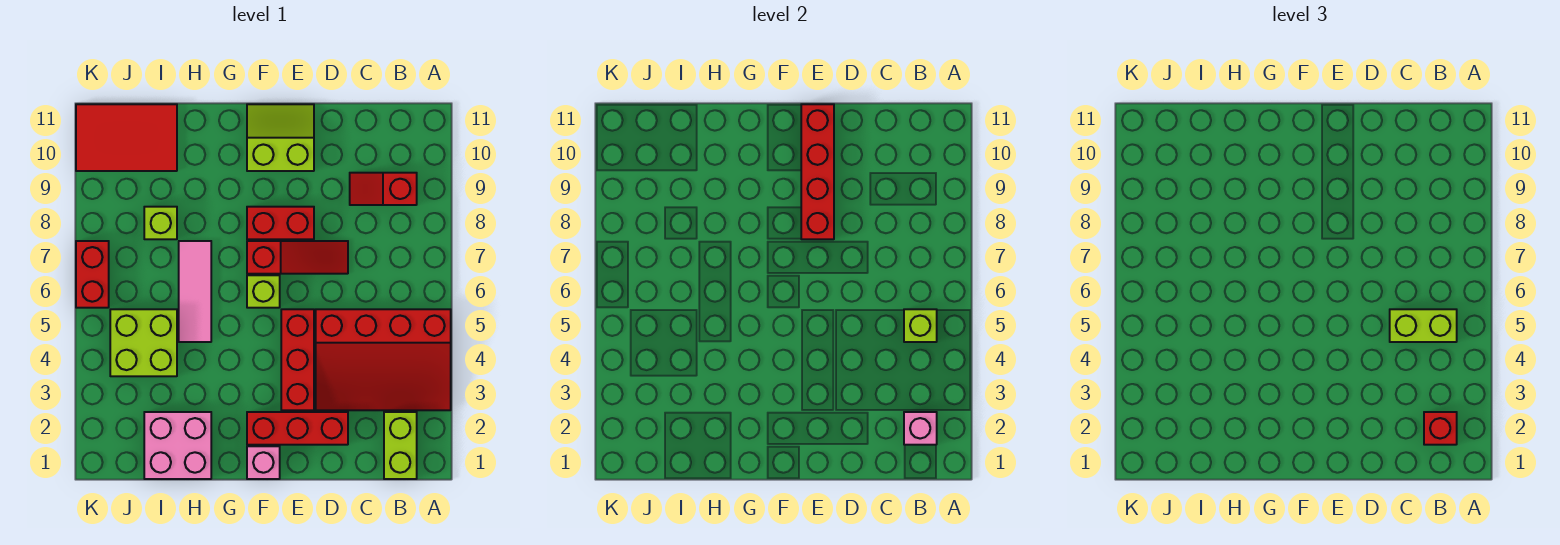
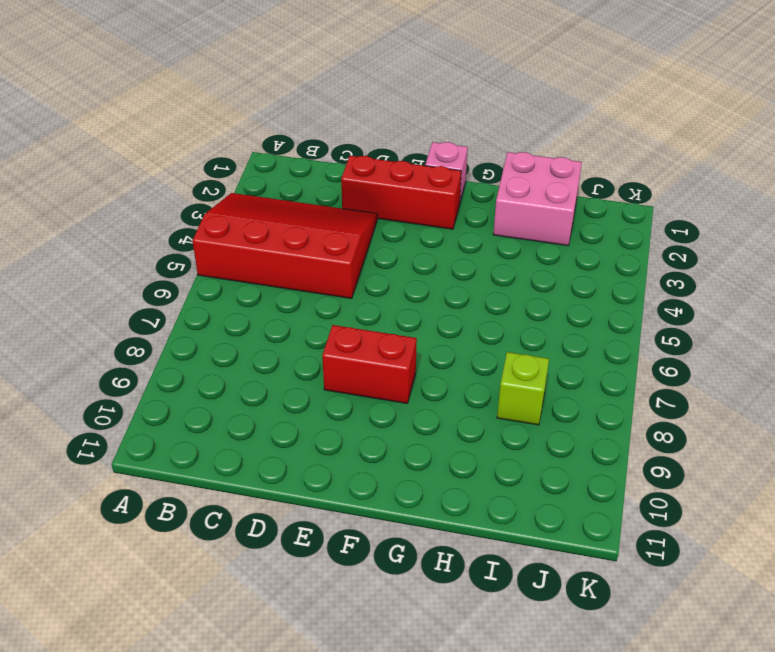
none -> lime 1x2 brick [384,412,417,479]
none -> red 1x2 slope [350,173,417,205]
none -> red 1x3 slope [247,241,348,274]

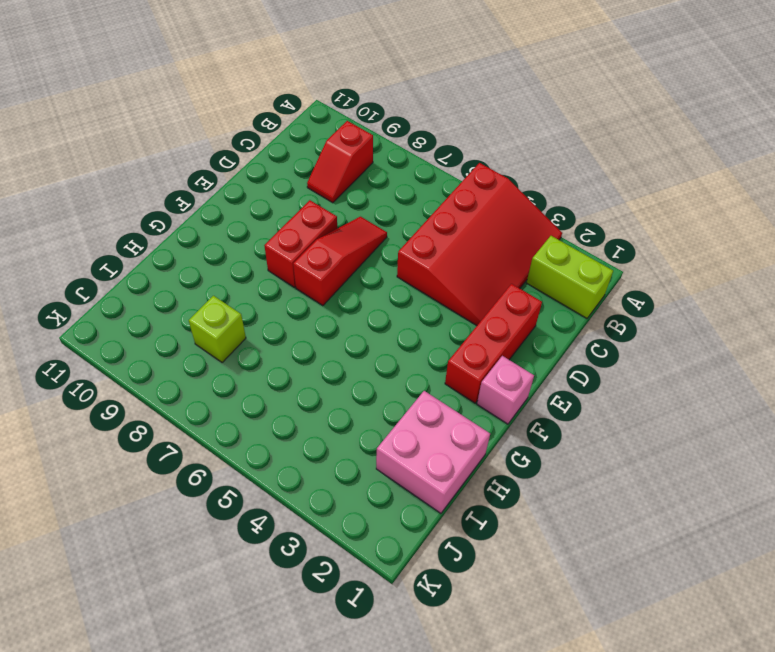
none -> red 1x3 brick [281,309,314,410]
none -> lime 2x2 slope [247,104,314,171]
none -> lime 1x1 brick [247,275,280,308]

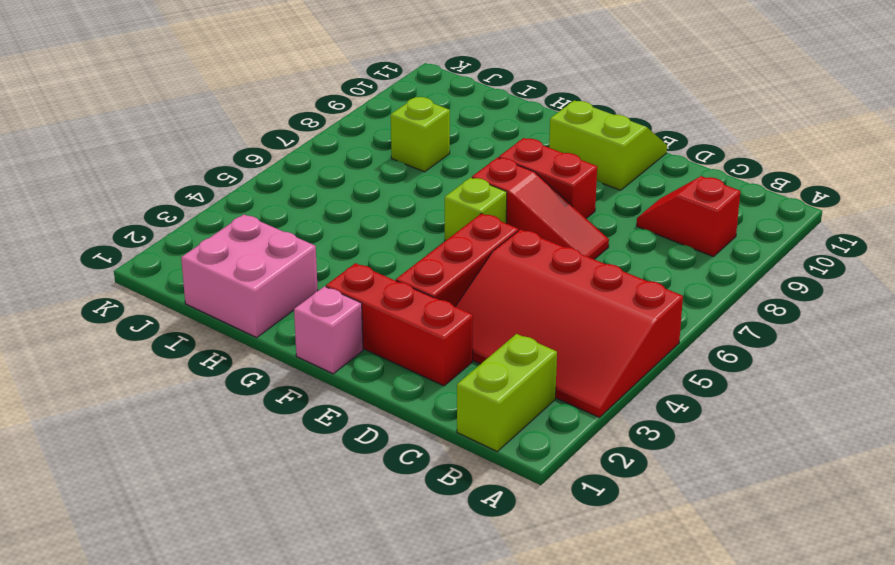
none -> pink 1x3 tile [179,241,211,342]
none -> lime 2x2 brick [110,309,177,376]
none -> red 2x3 tile [76,104,177,171]

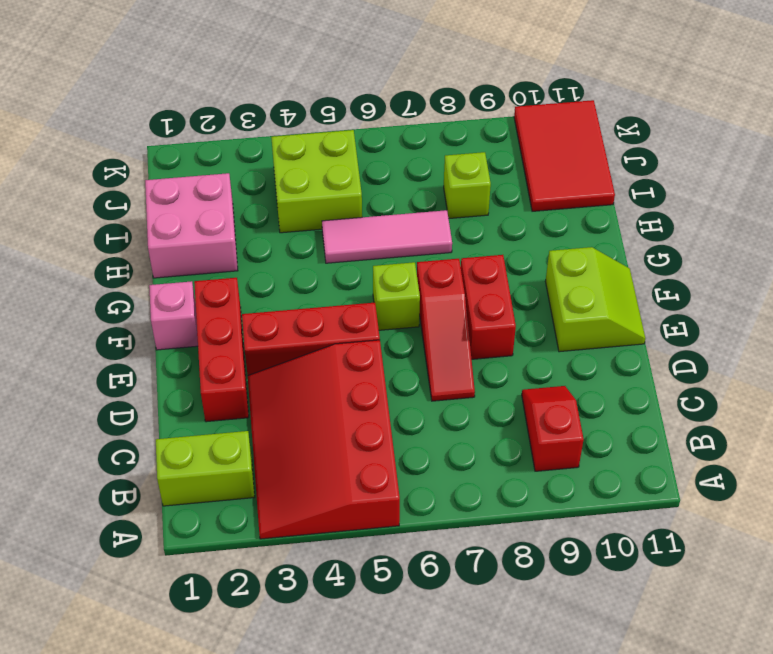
none -> red 1x2 brick [76,241,109,308]
none -> pink 1x1 brick [904,412,937,445]
none -> lime 1x1 brick [904,309,937,342]

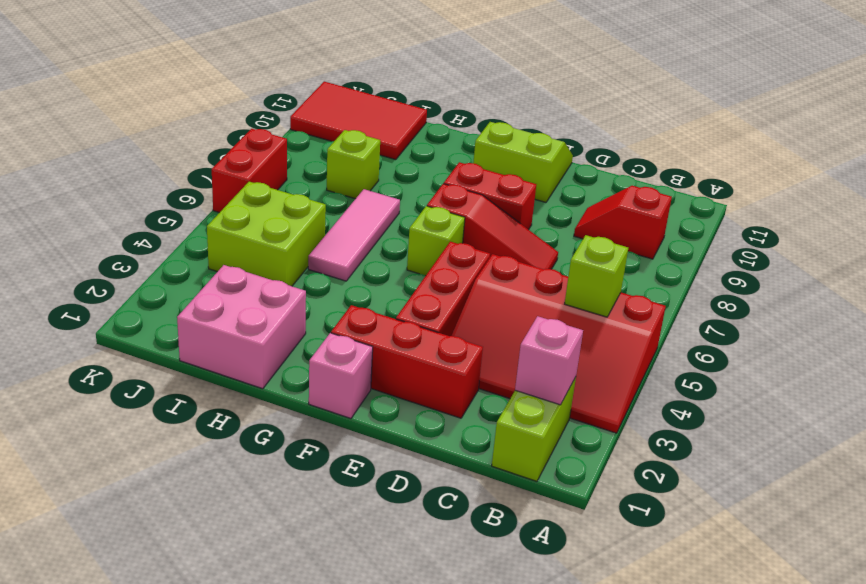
none -> red 1x4 brick [801,104,834,239]
none -> red 1x1 brick [1424,412,1457,445]
none -> lime 1x2 brick [1390,309,1457,342]

